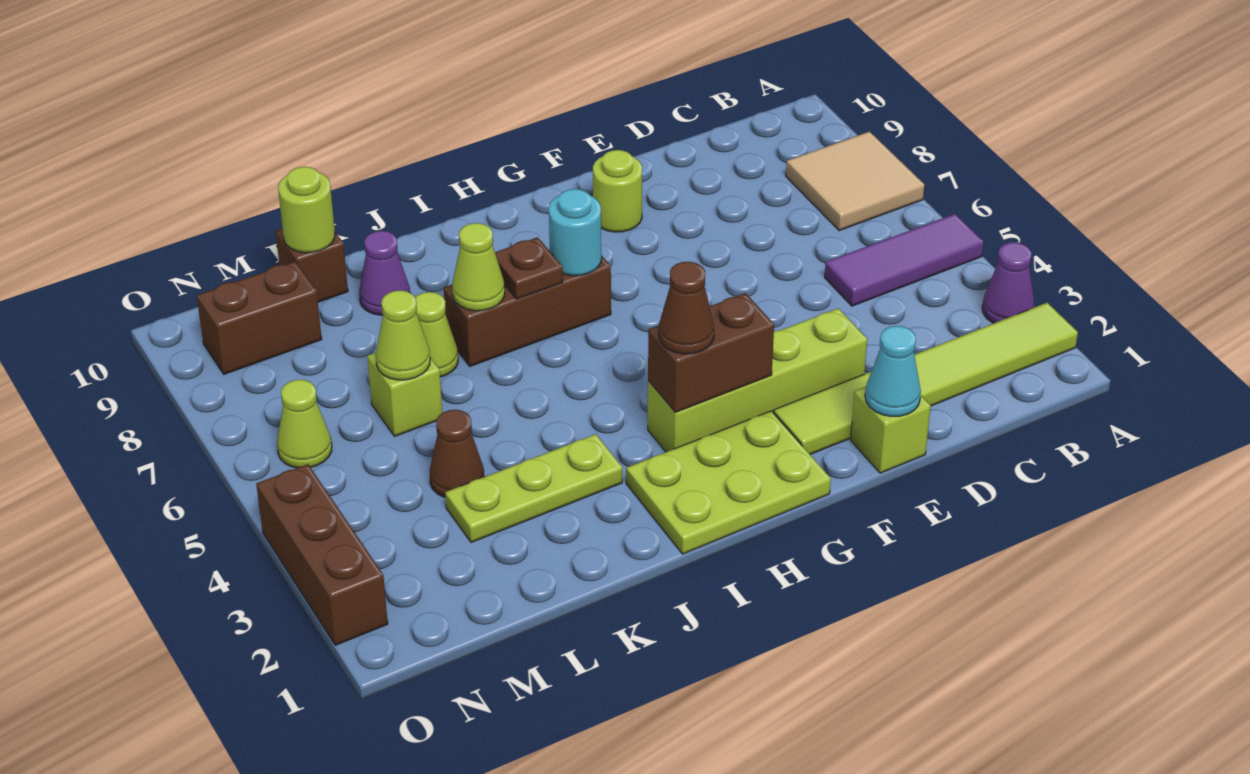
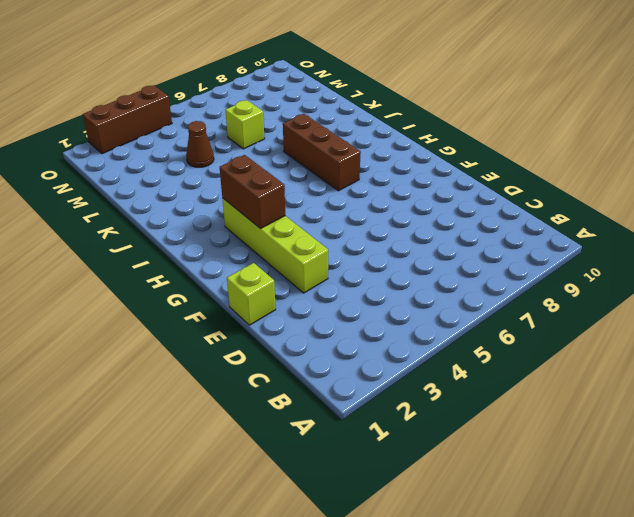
none -> lime 1x6 tile [774,303,1078,454]
none -> purple 1x1 cone [982,242,1034,323]
none -> purple 1x3 tile [825,214,984,306]

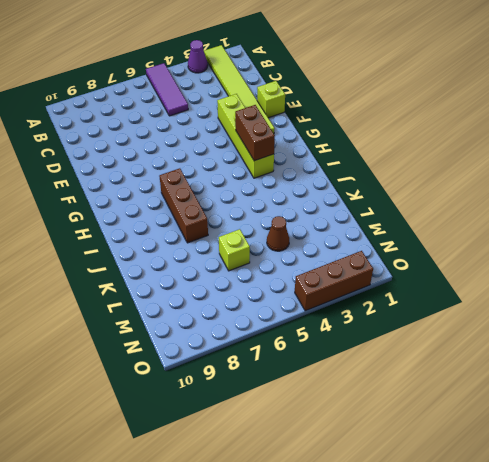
none -> tan 2x2 tile [786,132,924,231]
none -> lime 1x1 round brick [593,150,642,232]
none -> lime 2x3 plate [626,411,831,554]

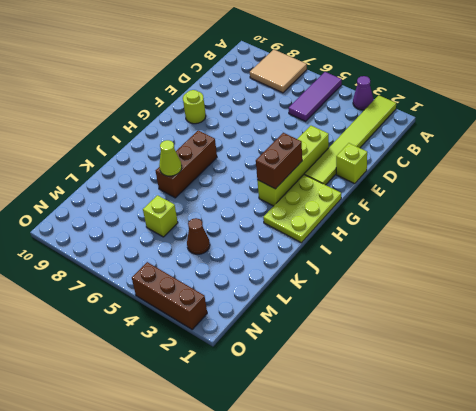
none -> lime 1x3 plate [445,434,622,543]
none -> lime 1x1 cone [415,292,458,377]
none -> purple 1x1 cone [359,231,410,315]

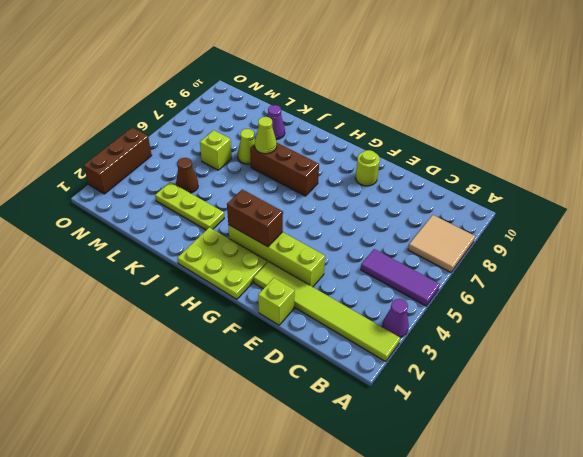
none -> brown 1x1 brick [276,228,348,302]
none -> brown 1x2 brick [197,262,322,374]
none -> lime 1x1 cone [277,380,332,468]

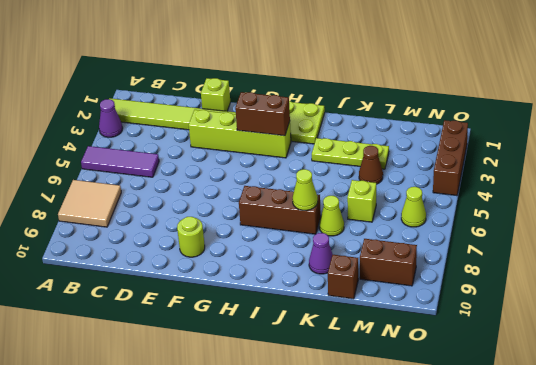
none -> cyan 1x1 cone [865,326,921,416]
none -> cyan 1x1 round brick [549,189,601,276]
none -> brown 1x1 plate [495,237,563,299]

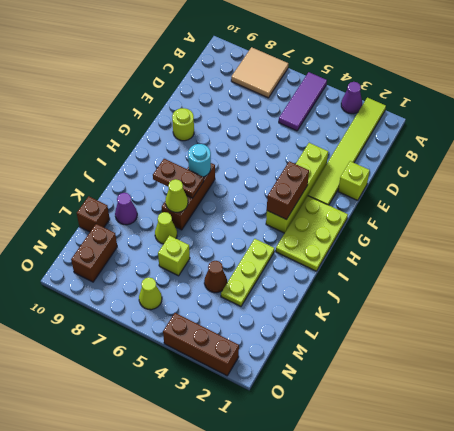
brown 1x2 plate [153,159,204,198] -> brown 1x1 plate [495,237,563,299]
none -> cyan 1x1 cone [865,326,921,416]
none -> lime 1x1 cone [376,290,430,380]
none -> lime 1x1 round brick [278,167,335,253]

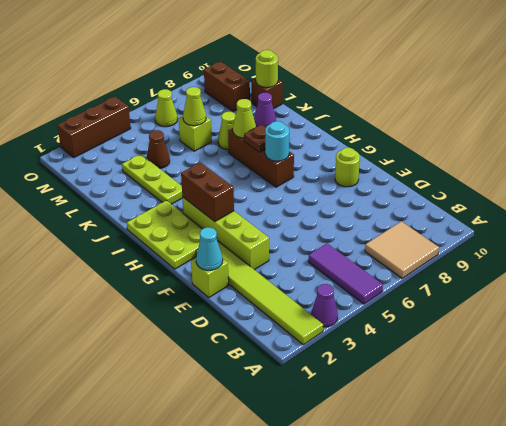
none -> brown 1x1 cone [659,262,714,354]

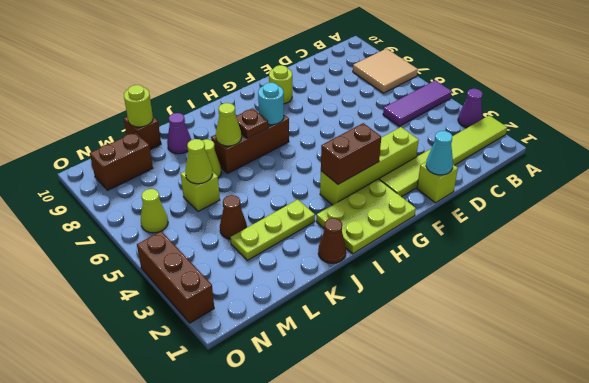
brown 1x1 cone [318,218,346,263] -> brown 1x1 cone moved to [659,262,714,354]

